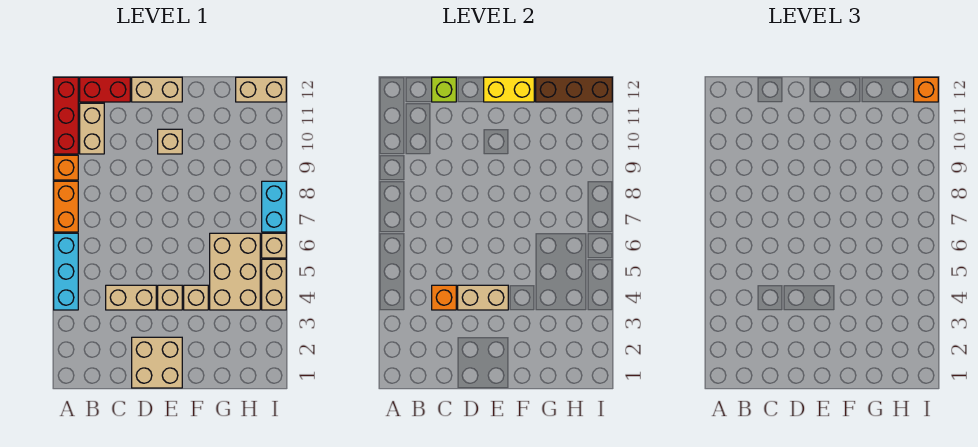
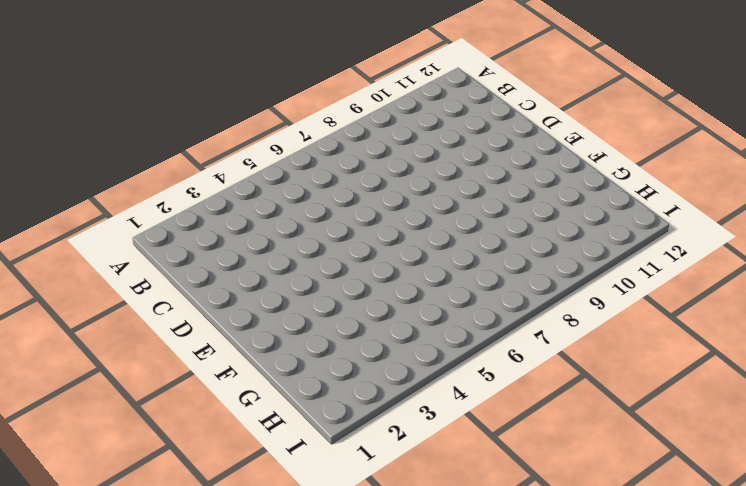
none -> cyan 1x3 brick [54,233,78,310]
none -> orange 1x2 brick [54,181,78,232]
none -> orange 1x1 brick [54,155,78,180]

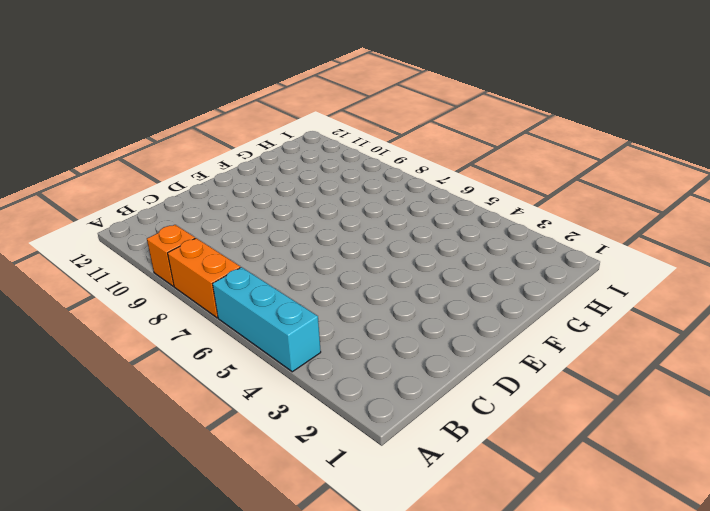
none -> red 1x3 brick [54,77,78,154]
none -> tan 1x2 brick [80,103,104,154]
none -> red 1x2 brick [80,77,130,102]

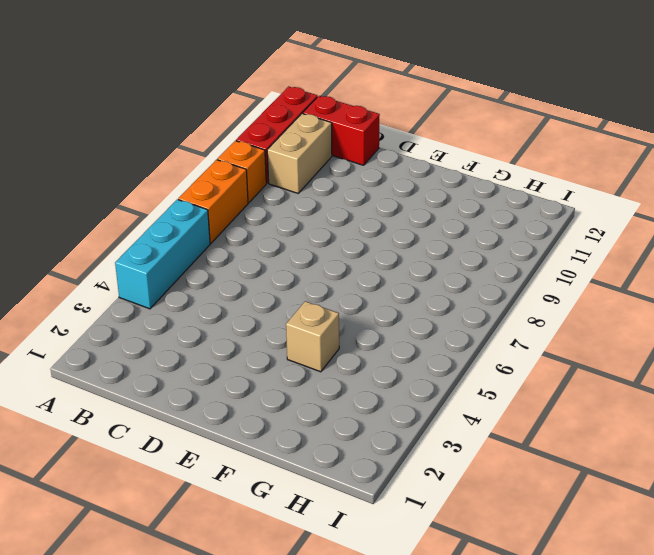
none -> tan 1x2 brick [106,285,156,310]
none -> tan 2x2 brick [132,337,182,388]
none -> tan 1x2 brick [132,77,182,102]

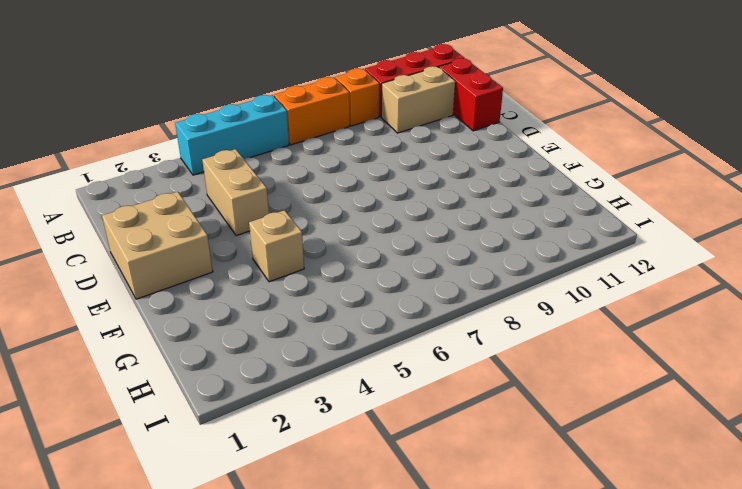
none -> tan 1x2 brick [132,77,182,102]
none -> tan 1x1 brick [158,285,182,310]
none -> tan 1x1 brick [158,129,182,154]

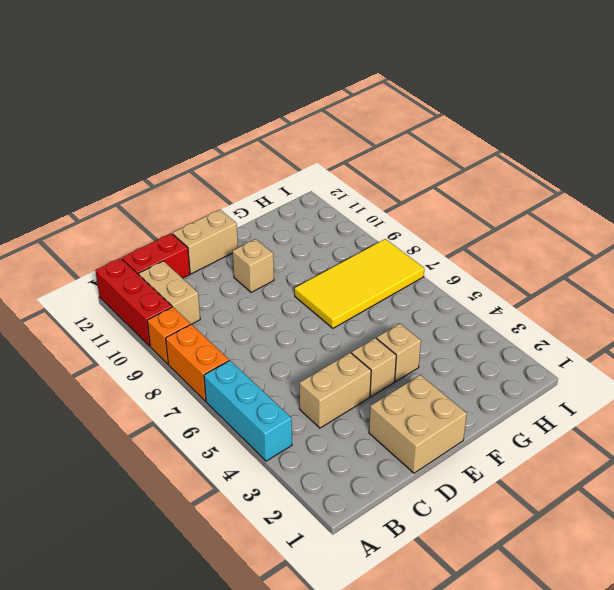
yellow 2x4 tile [295,239,424,328] -> cyan 1x2 brick [262,181,286,232]
none -> tan 2x3 brick [210,233,260,310]
none -> tan 1x2 brick [236,77,286,102]
none -> tan 1x2 brick [262,259,286,310]

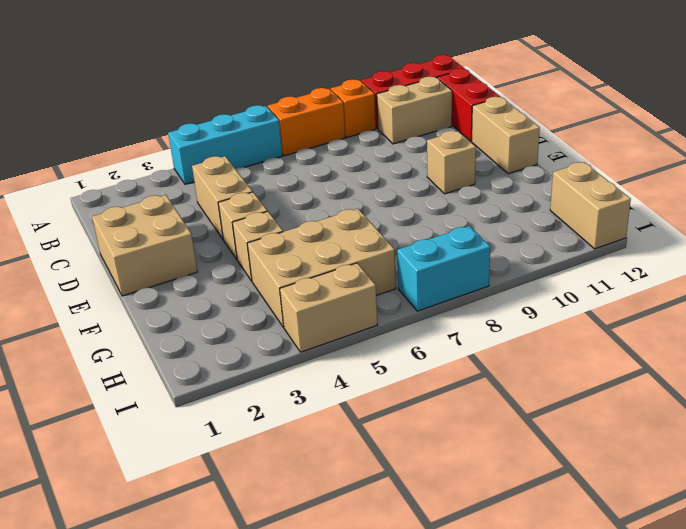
none -> tan 1x1 brick [262,233,286,258]
none -> orange 1x1 brick [432,285,456,310]
none -> lime 1x1 brick [432,77,456,102]

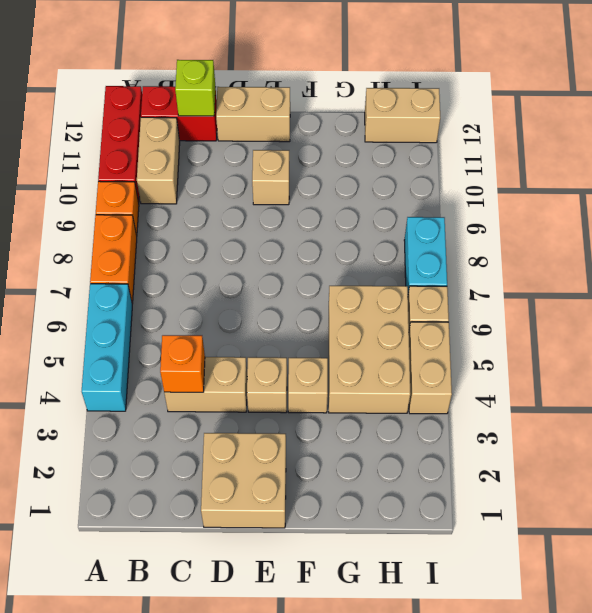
none -> tan 1x2 brick [458,285,508,310]
none -> yellow 1x2 brick [484,77,534,102]
none -> brown 1x3 brick [536,77,612,102]

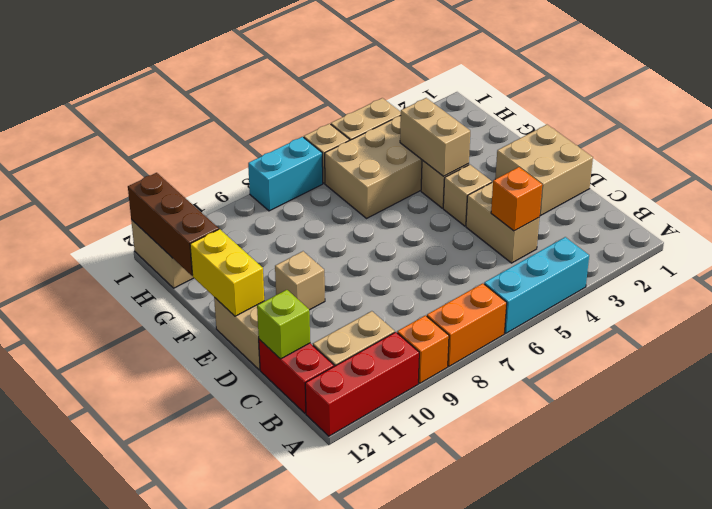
tan 1x2 brick [400,98,470,176] -> tan 1x2 brick moved to [458,285,508,310]
none -> orange 1x1 brick [914,77,938,102]

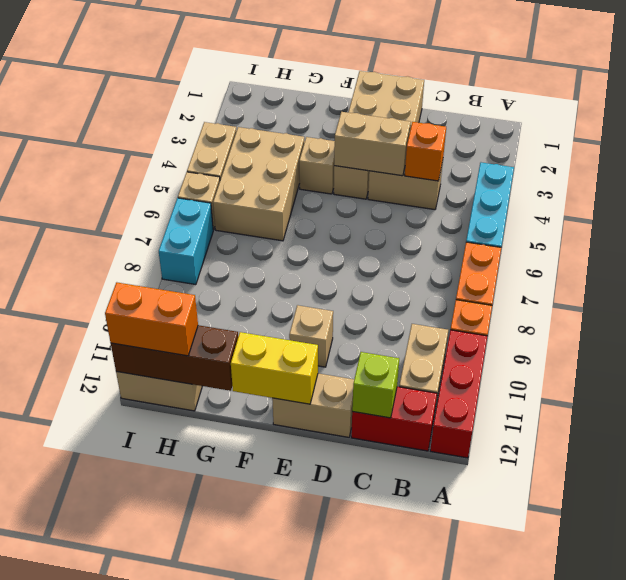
orange 1x2 brick [105,282,198,356] -> orange 1x1 brick [914,77,938,102]

